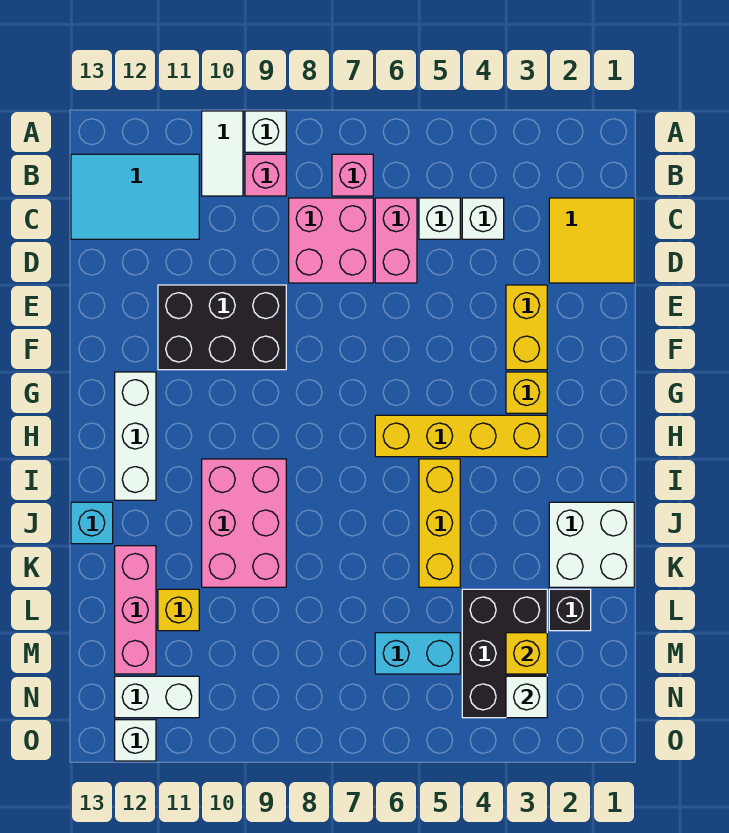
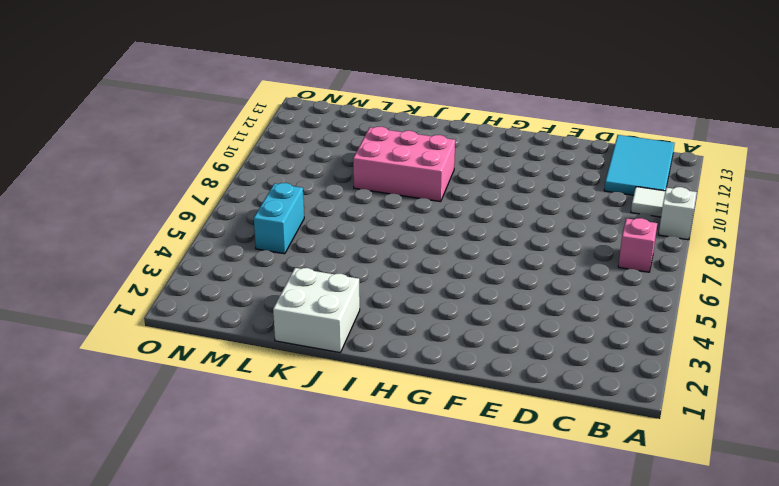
none -> pink 1x1 brick [245,154,286,196]
none -> yellow 2x2 tile [549,198,634,283]
none -> white 1x1 brick [462,198,504,239]

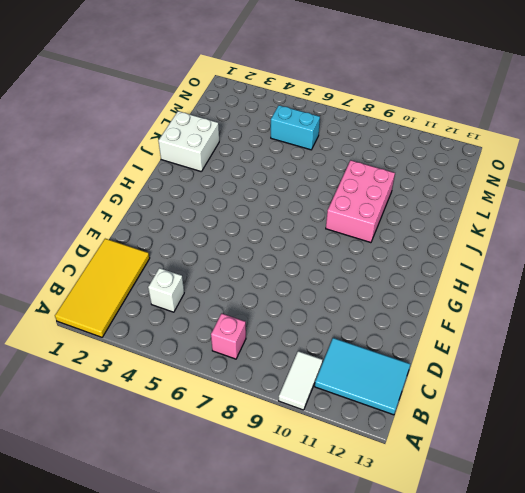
yellow 2x4 tile [55,239,150,337] -> yellow 2x2 tile [549,198,634,283]
none -> white 1x1 brick [245,111,286,152]
none -> pink 1x1 brick [245,154,286,196]
none -> white 1x1 brick [419,198,460,239]

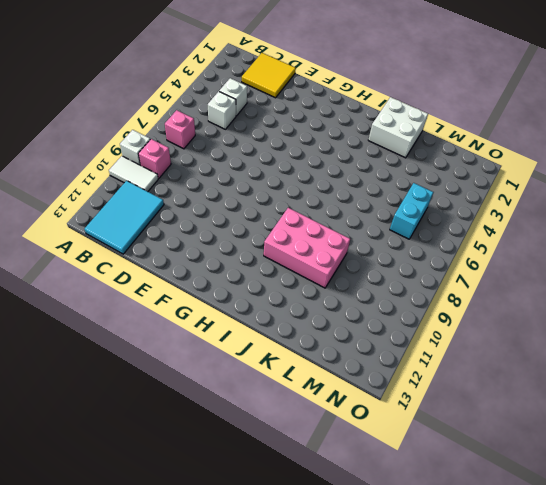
none -> pink 1x2 brick [375,198,417,283]
none -> pink 2x2 brick [289,198,373,283]
none -> yellow 1x2 brick [506,285,547,370]

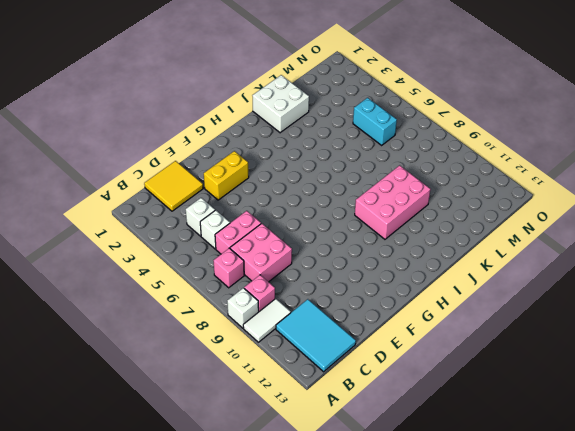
none -> black 2x3 brick [158,285,286,370]
none -> yellow 1x1 brick [506,372,547,413]
none -> white 1x3 brick [115,372,156,500]

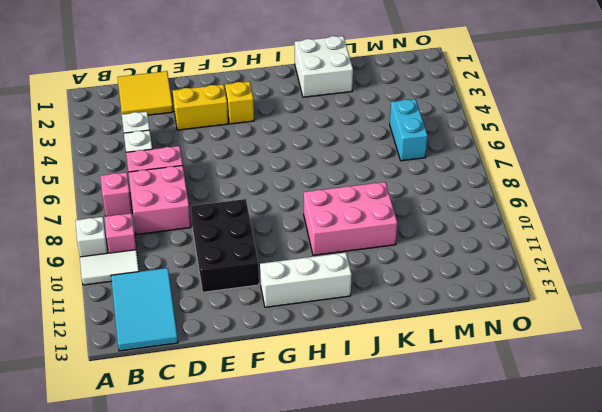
none -> yellow 1x4 brick [375,415,547,457]
none -> yellow 1x3 brick [419,459,460,587]
none -> cyan 1x1 brick [71,502,113,544]

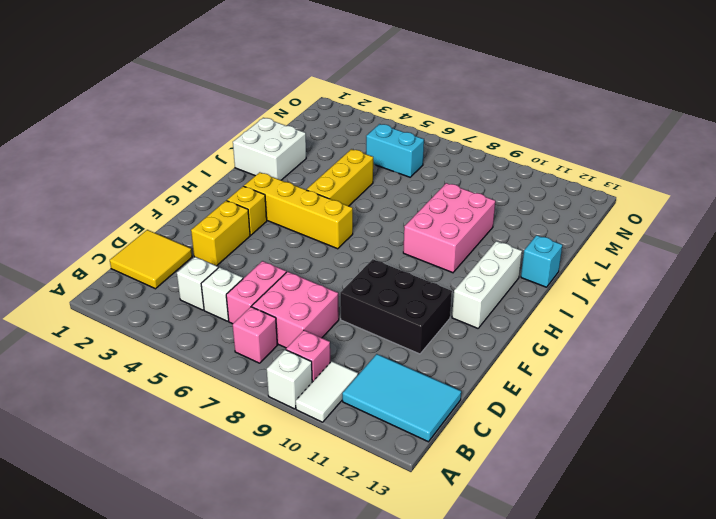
none -> pink 1x3 brick [115,546,156,674]
none -> black 1x1 brick [549,589,591,631]
none -> black 2x3 brick [462,589,547,718]

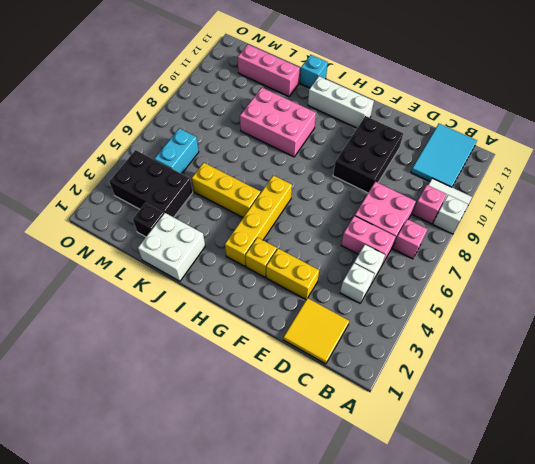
none -> yellow 1x1 brick [158,589,199,631]
none -> white 1x2 brick [115,676,199,718]
none -> white 1x1 brick [115,720,156,761]

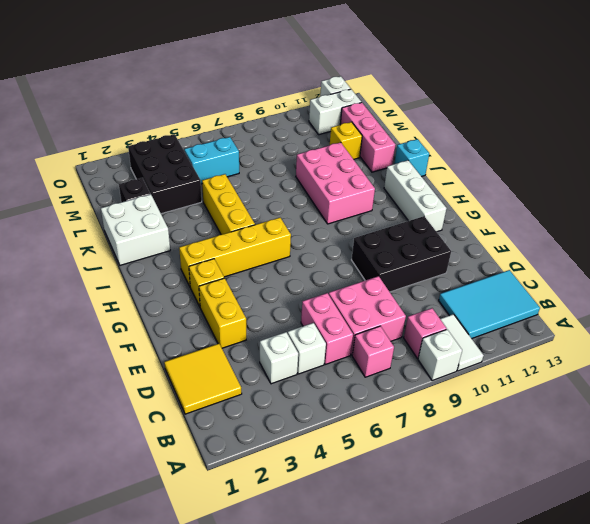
none -> yellow 1x1 brick [506,633,547,674]
none -> white 1x1 brick [506,676,547,718]

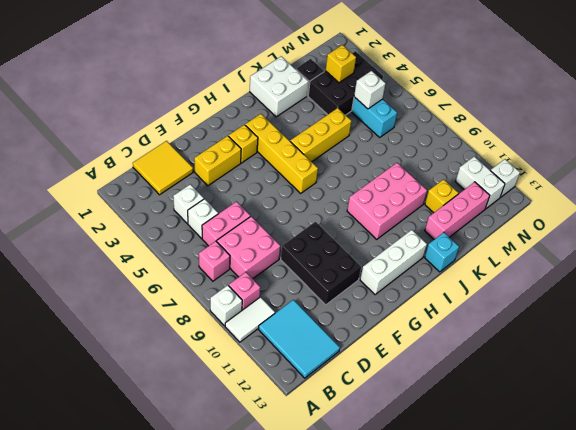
white 1x1 brick [354,71,386,109] -> white 1x1 brick moved to [506,676,547,718]

